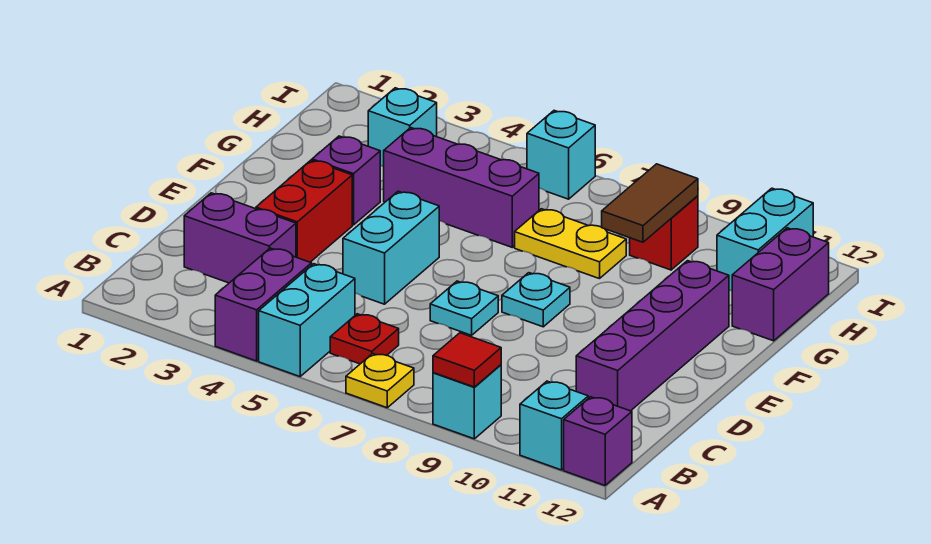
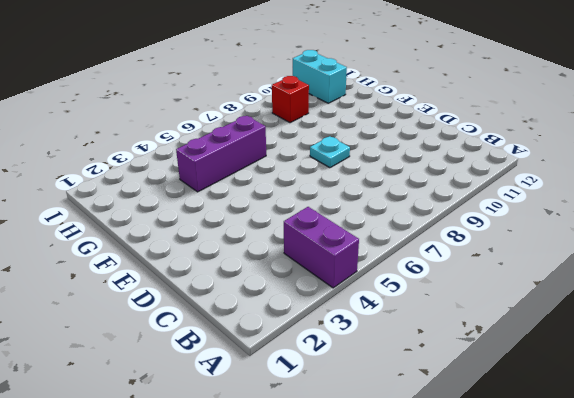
none -> cyan 1x2 brick [259,264,355,377]
none -> yellow 1x1 plate [346,354,414,408]
none -> cyan 1x1 brick [433,365,501,439]

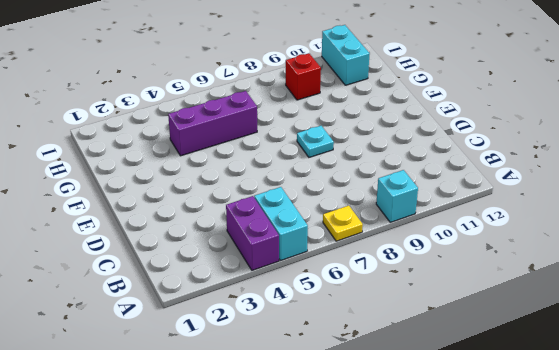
none -> cyan 1x1 brick [520,381,588,470]
none -> purple 1x1 brick [564,397,632,485]
none -> red 1x1 plate [330,314,399,364]

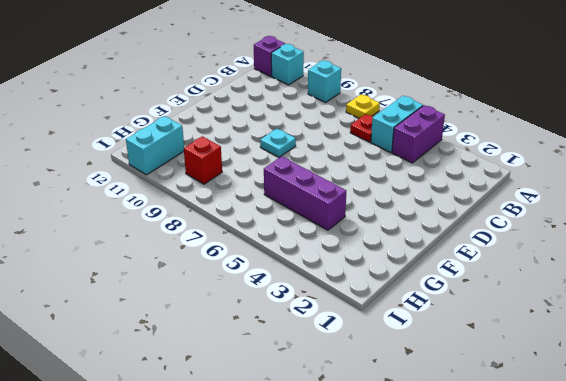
none -> purple 1x2 brick [184,193,296,283]
none -> purple 1x4 brick [576,261,729,411]
none -> red 1x2 brick [256,160,352,262]

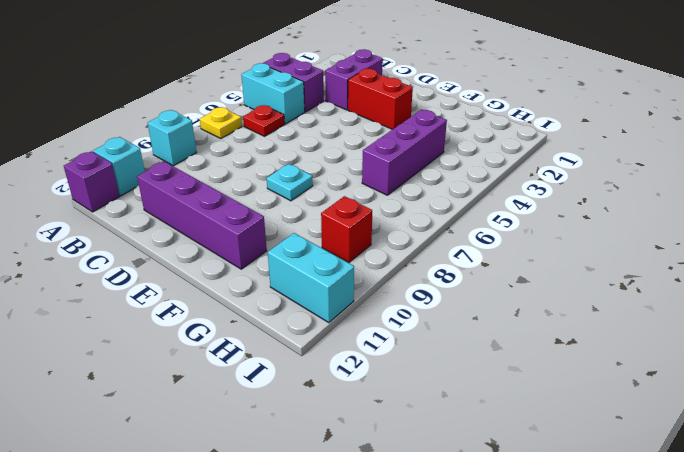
none -> cyan 1x2 brick [343,191,439,304]
none -> cyan 1x1 plate [430,281,498,335]
none -> purple 1x1 brick [312,136,380,225]

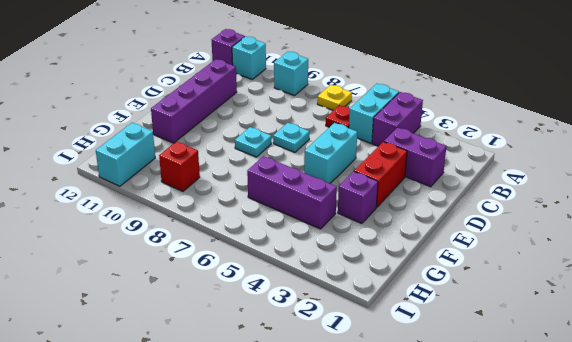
none -> yellow 1x2 plate [515,209,626,279]
none -> purple 1x2 brick [732,228,829,341]
none -> cyan 1x1 brick [368,88,437,167]

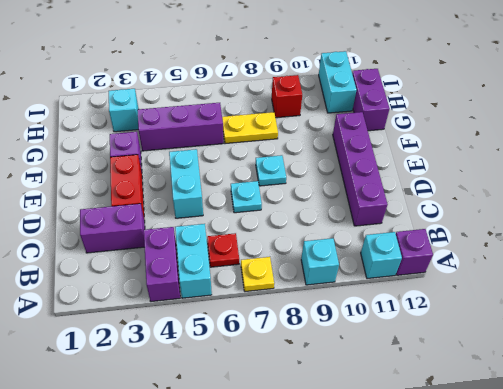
none -> cyan 1x1 brick [527,111,595,199]
none -> red 1x1 tile [433,333,501,387]
none -> brown 1x2 tile [602,164,698,242]

